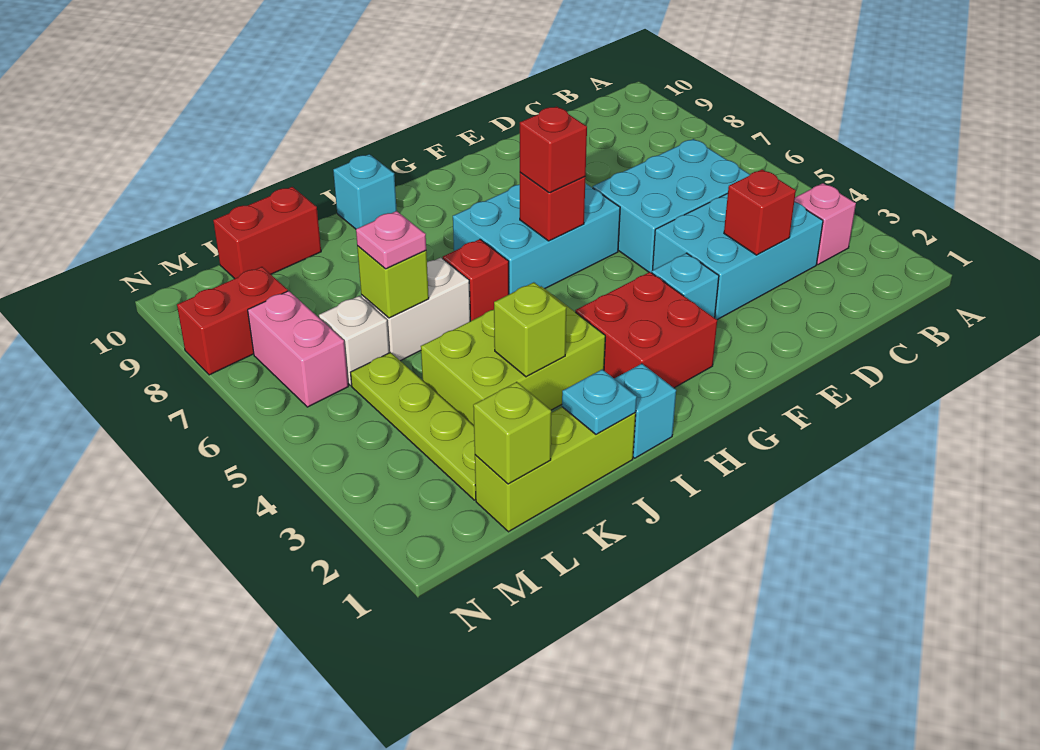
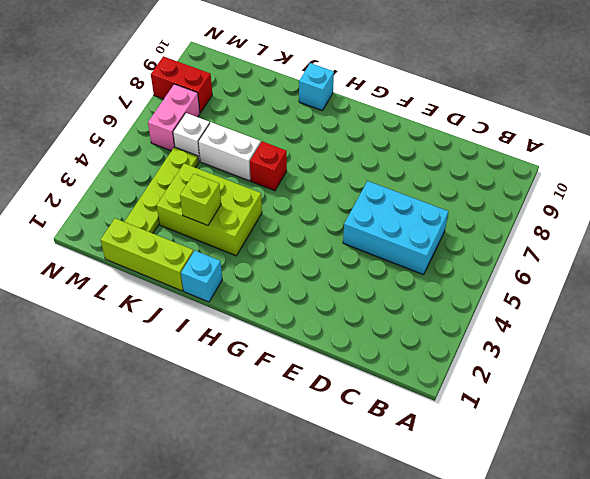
none -> pink 1x1 brick [794,183,856,265]
none -> cyan 2x3 brick [653,193,823,320]
none -> cyan 1x1 brick [652,253,719,318]

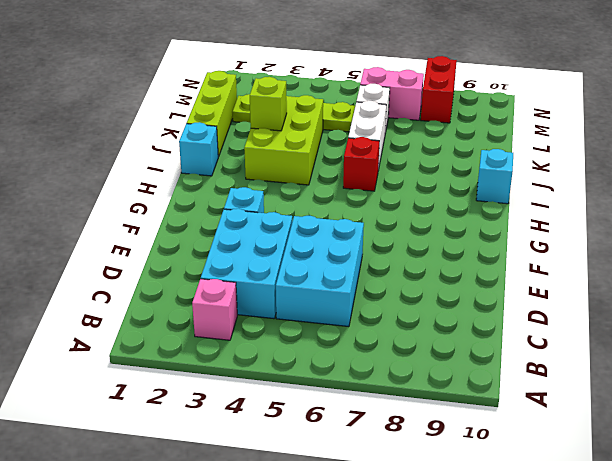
none -> cyan 2x3 brick [453,183,620,294]
none -> red 2x2 brick [575,272,717,388]
none -> red 1x2 brick [213,187,321,279]

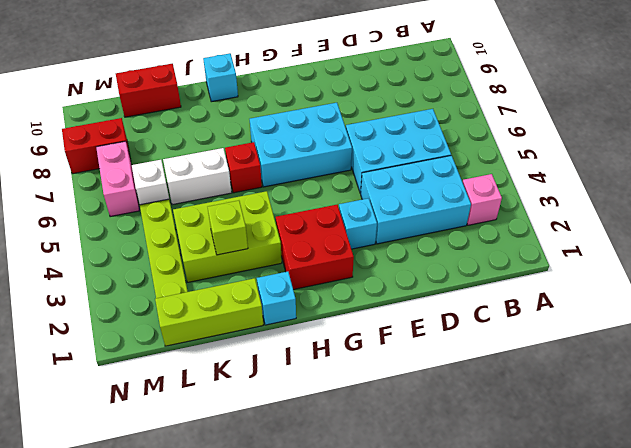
none -> red 1x1 brick [724,169,796,255]
none -> red 1x1 brick [520,173,586,241]
none -> cyan 1x1 plate [562,369,637,434]

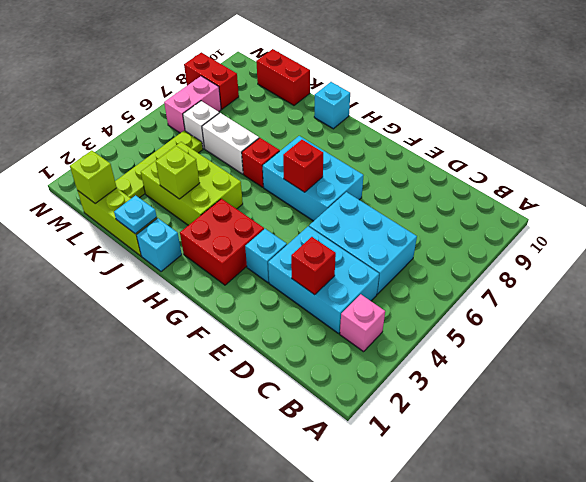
none -> lime 1x1 brick [357,246,429,318]
none -> red 1x1 brick [520,106,587,193]
none -> pink 1x1 plate [356,211,426,269]

